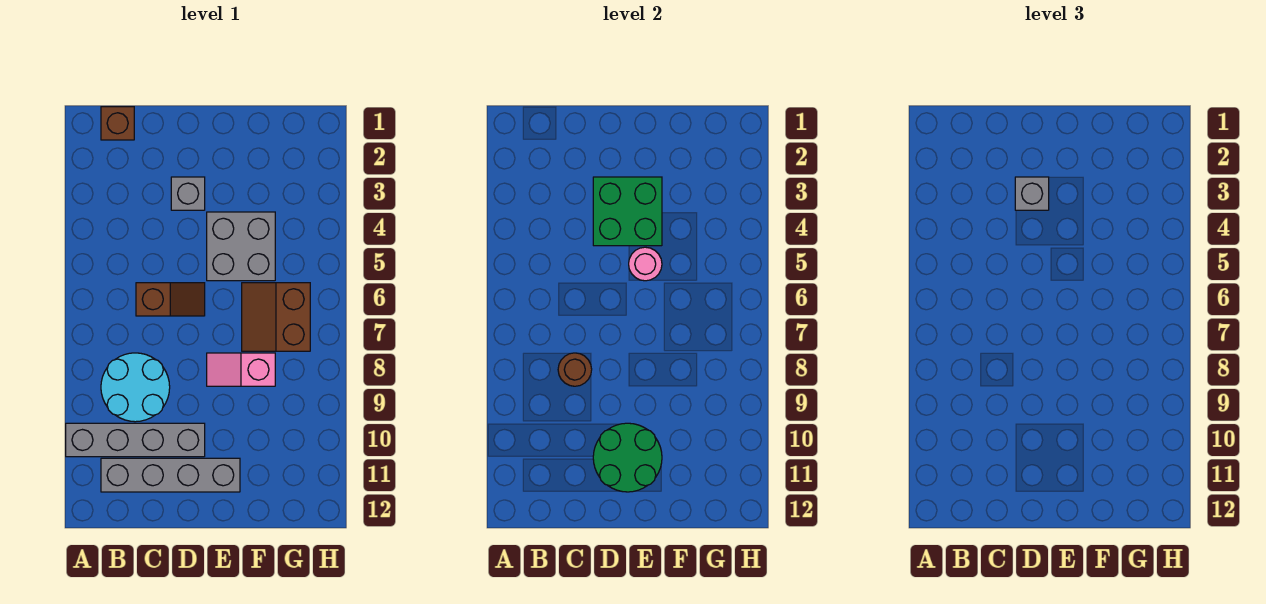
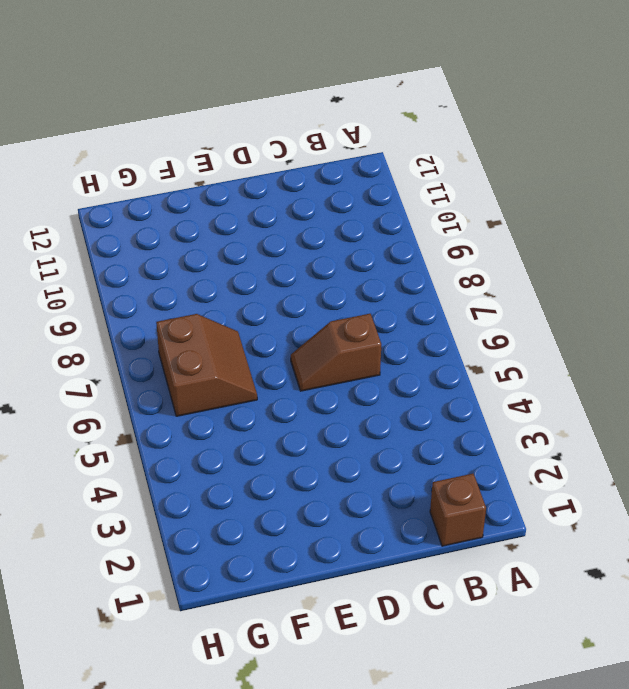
none -> grey 1x4 brick [66,423,205,457]
none -> cyan 2x2 round brick [101,353,170,422]
none -> grey 1x4 brick [101,458,240,492]

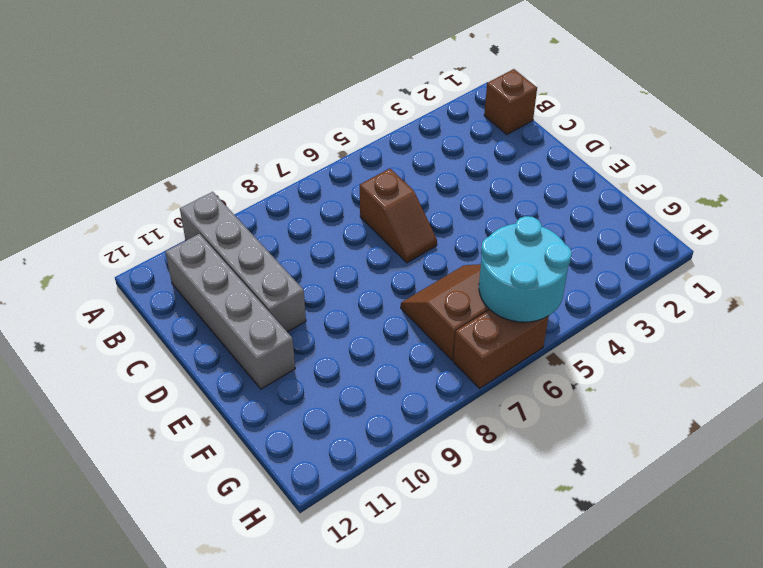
cyan 2x2 round brick [479,216,572,322] -> cyan 2x2 round brick moved to [101,353,170,422]
brown 1x2 brick [453,310,548,388] -> none
none -> grey 1x1 brick [171,177,205,210]
none -> grey 2x2 brick [207,212,275,281]
none -> pink 1x2 slope [207,353,275,386]

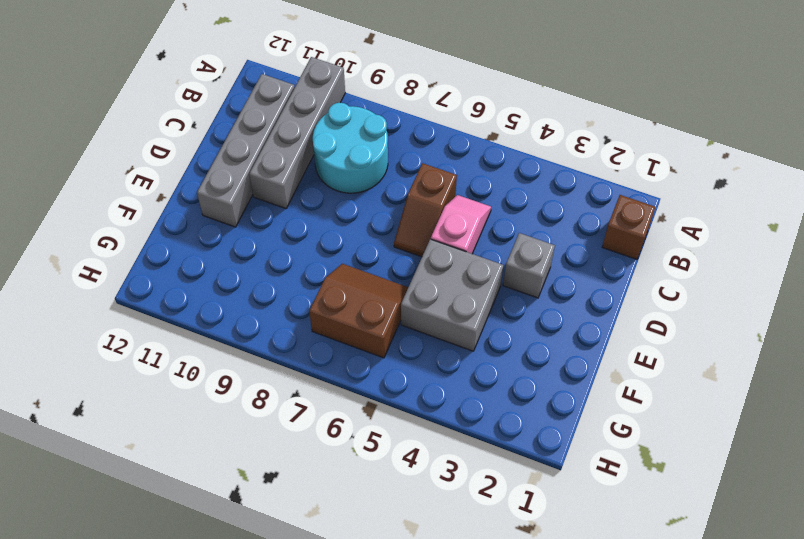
pink 1x2 slope [431,195,491,254] -> pink 1x2 slope moved to [207,353,275,386]
none -> brown 1x1 round brick [558,353,592,386]
none -> green 2x2 brick [593,177,662,246]
none -> green 2x2 round brick [593,423,662,492]

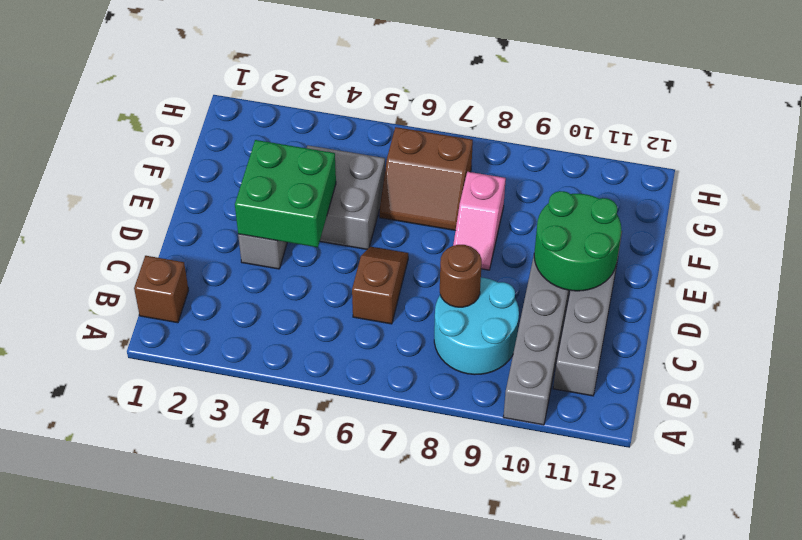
none -> pink 1x1 round brick [629,247,662,281]
none -> grey 1x1 brick [1015,177,1049,210]

